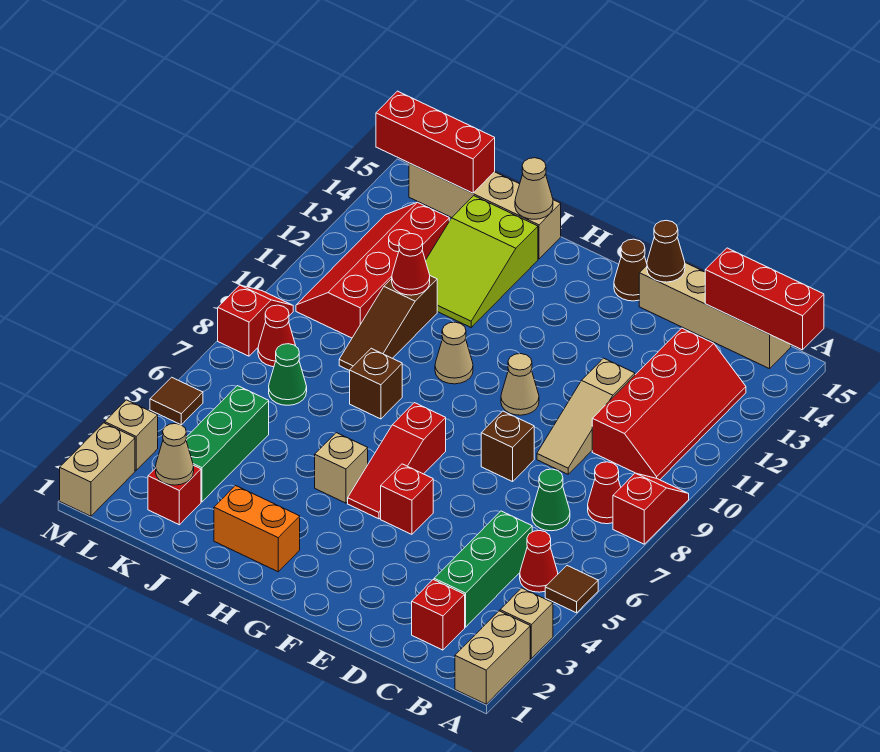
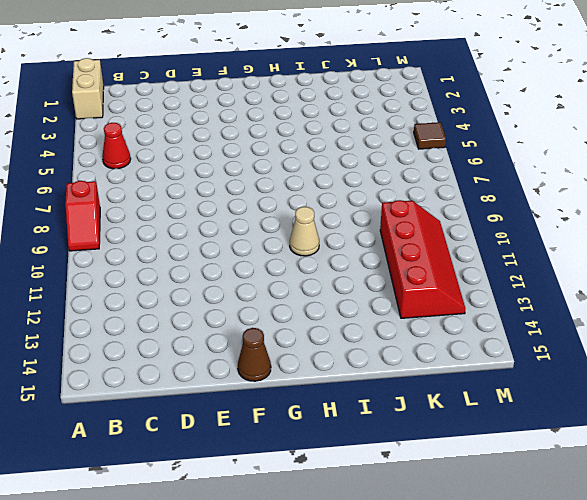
none -> tan 1x1 brick [500,588,553,658]
none -> brown 1x1 tile [545,566,598,613]
none -> red 1x1 cone [588,462,621,524]
none -> red 2x4 slope [592,328,746,480]

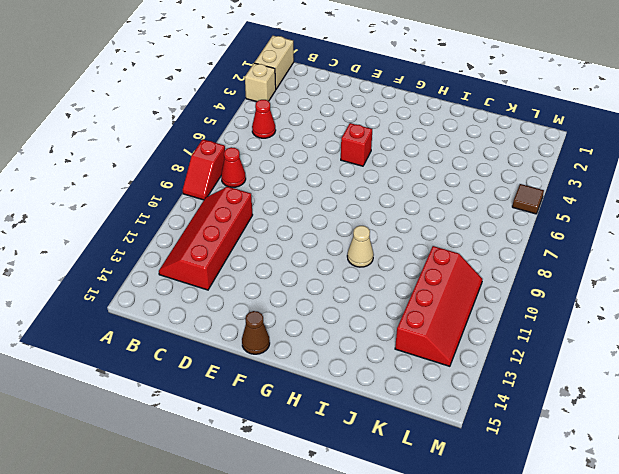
none -> brown 1x1 tile [545,566,598,613]
none -> tan 1x4 brick [639,263,791,369]
none -> red 1x1 brick [412,580,465,650]
none -> green 1x3 brick [434,511,532,627]

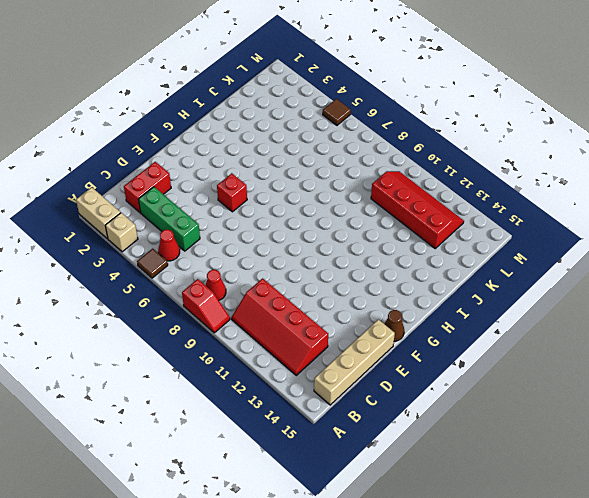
red 1x2 brick [124,162,171,213] -> red 1x1 brick [412,580,465,650]
none -> green 1x1 cone [532,469,570,531]
none -> tan 1x3 slope [537,358,635,474]
none -> brown 1x1 brick [481,411,534,482]
none -> tan 1x1 cone [501,354,539,415]

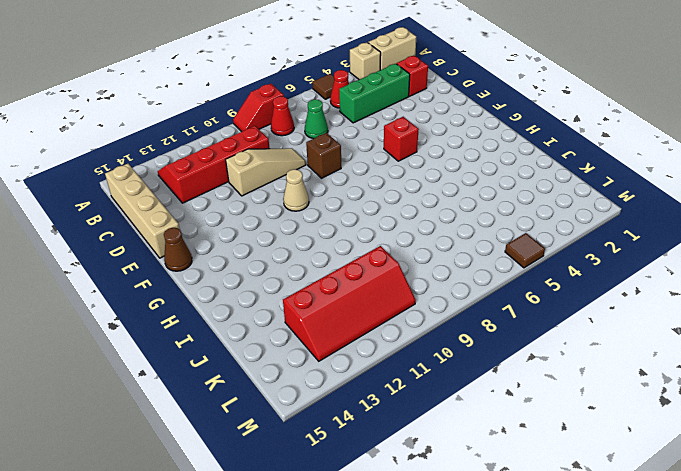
none -> red 1x3 slope [348,403,446,519]
none -> orange 1x2 brick [214,486,300,572]
none -> tan 1x1 brick [315,433,368,503]
none -> tan 1x1 cone [435,322,473,384]

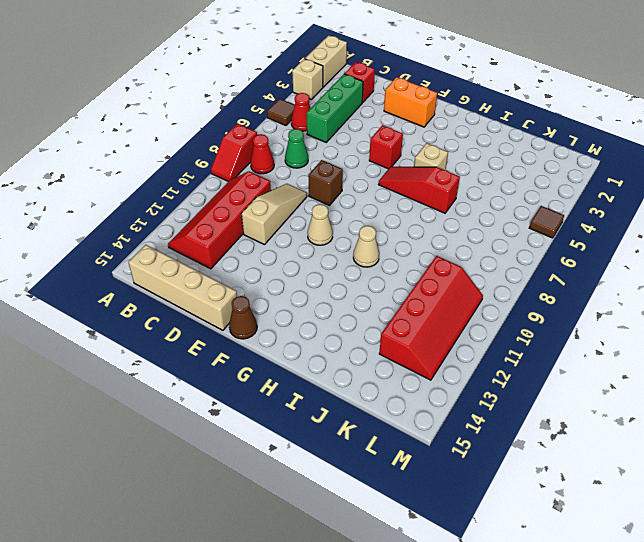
orange 1x2 brick [384,77,437,127] -> orange 1x2 brick moved to [214,486,300,572]
red 1x3 slope [379,167,460,213] -> red 1x3 slope turned to [348,403,446,519]
none -> brown 1x1 brick [350,348,402,419]
none -> lime 2x3 slope [426,196,538,327]
none -> tan 1x4 brick [409,163,561,259]
none -> brown 1x3 slope [339,276,437,371]

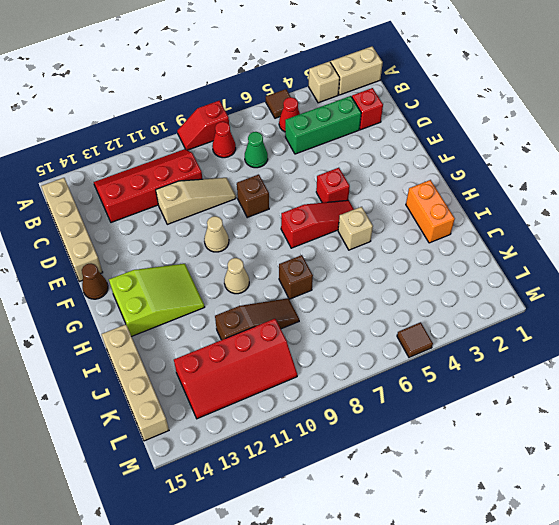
lime 2x3 slope [109,264,205,336] -> lime 2x3 slope moved to [426,196,538,327]
none -> red 1x1 brick [148,466,201,525]
none -> green 1x3 brick [186,386,269,502]
none -> green 1x1 cone [269,344,307,405]
none -> red 1x1 cone [258,305,296,367]

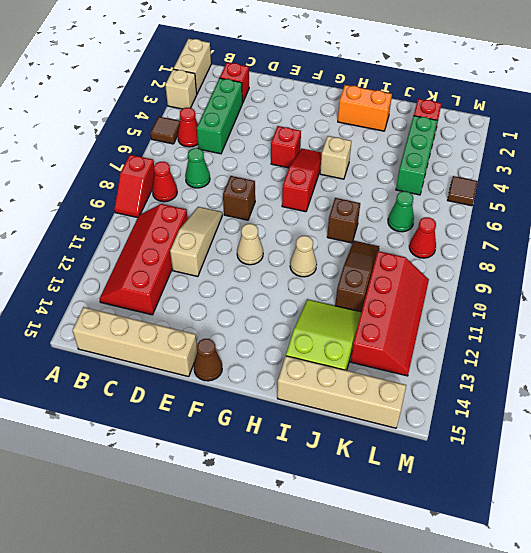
none -> tan 1x2 brick [60,423,135,516]
none -> tan 1x1 brick [105,400,158,470]
none -> red 1x2 slope [218,285,293,356]
none -> red 1x3 brick [705,248,824,350]

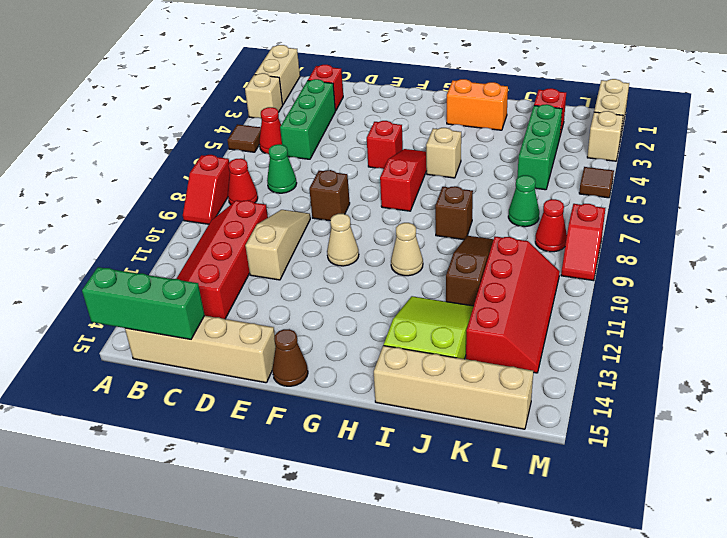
green 1x3 brick [82,267,205,339] -> red 1x3 brick [705,248,824,350]
none -> brown 1x1 cone [647,220,685,282]
none -> tan 1x1 cone [515,158,553,219]
none -> red 1x1 cone [392,234,430,295]
none -> tan 1x1 cone [156,424,194,485]

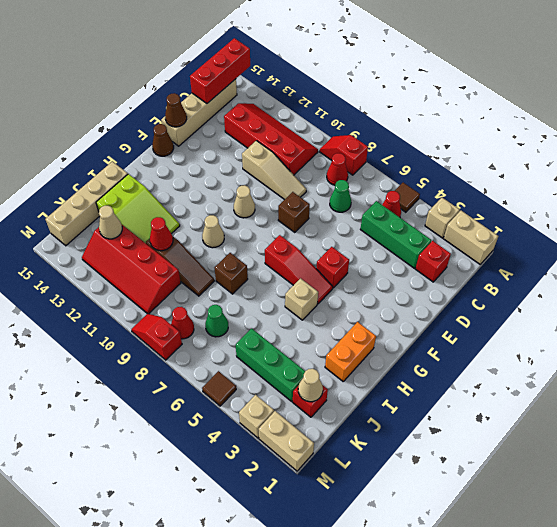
tan 1x1 cone [99,206,122,239] -> tan 1x1 cone moved to [515,158,553,219]
none -> red 1x3 brick [376,91,495,193]

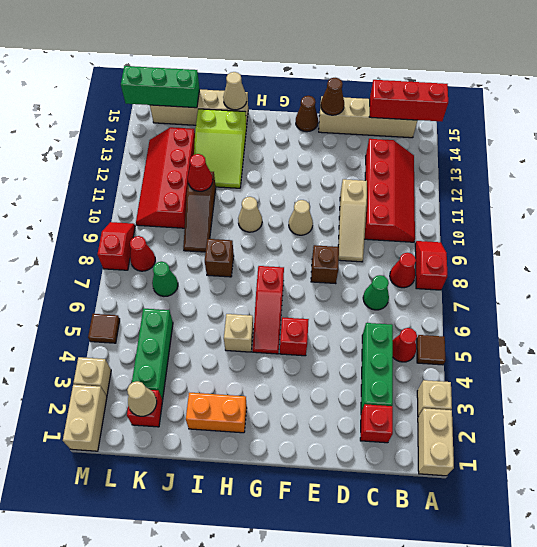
green 1x3 brick [121,66,200,108] -> red 1x3 brick [376,91,495,193]

